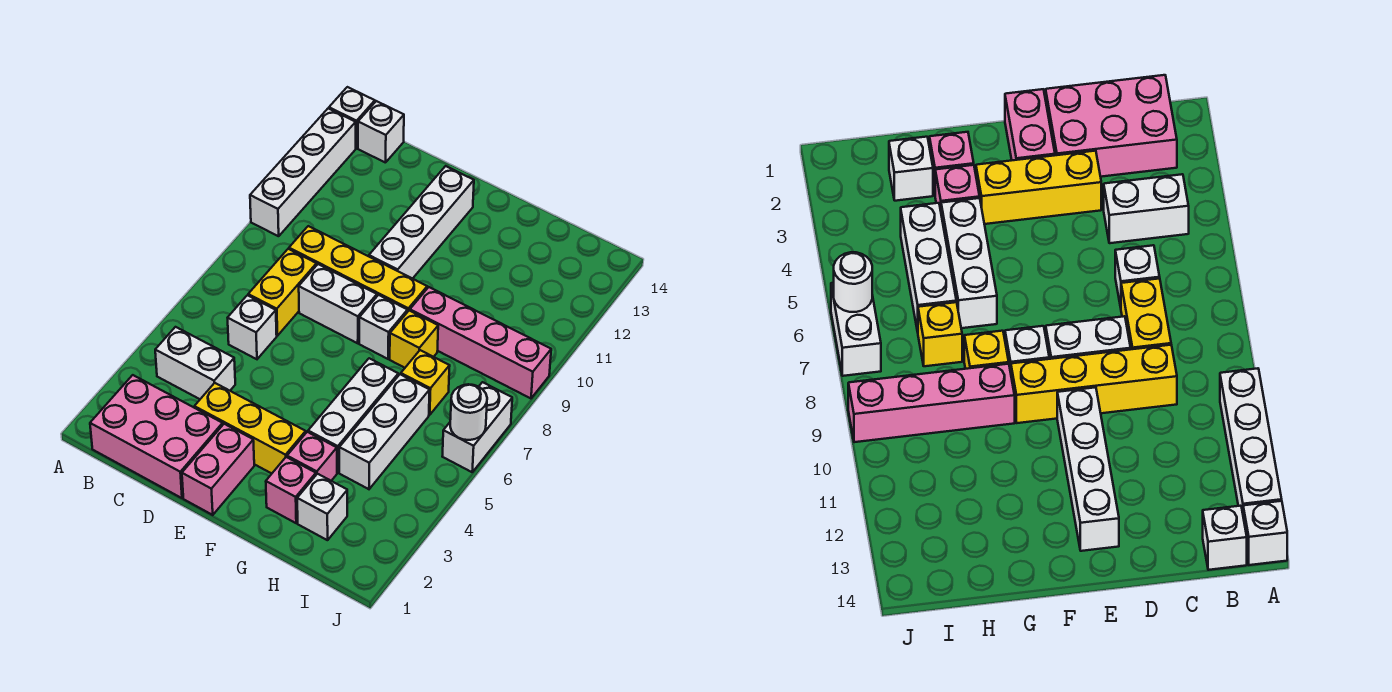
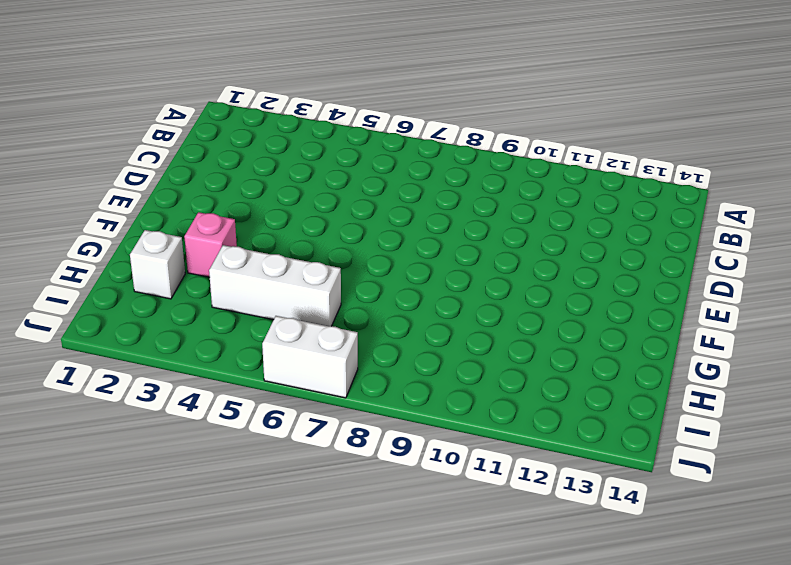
none -> white 1x4 brick [250,108,356,236]
none -> white 1x1 brick [329,87,375,148]
none -> pink 2x3 brick [90,375,223,498]

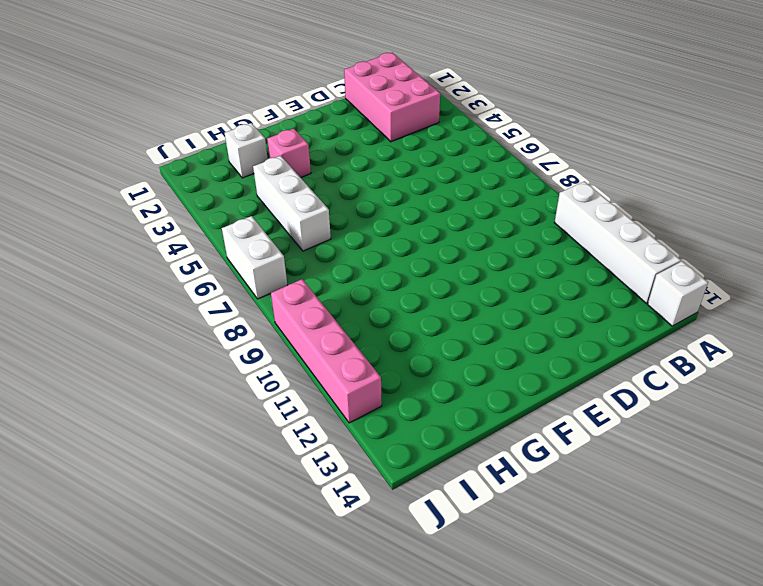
pink 2x3 brick [344,53,440,142] -> pink 2x3 brick turned to [90,375,223,498]
pink 1x4 brick [271,279,382,423] -> pink 1x4 brick turned to [410,287,551,398]
none -> white 1x2 brick [155,327,235,399]
none -> white 1x1 brick [358,101,404,163]
none -> white 1x1 brick [228,295,277,359]

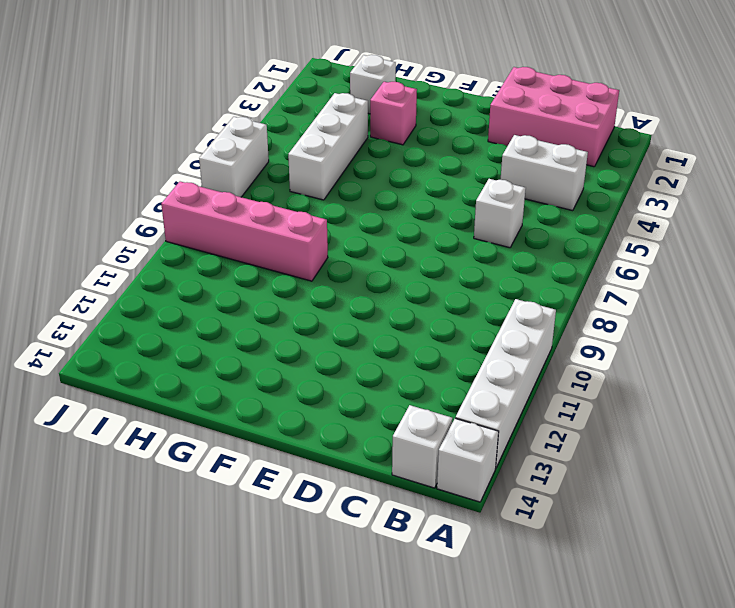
none -> yellow 1x2 brick [248,249,317,336]
none -> yellow 1x4 brick [289,226,427,312]
none -> yellow 1x3 brick [194,383,306,473]

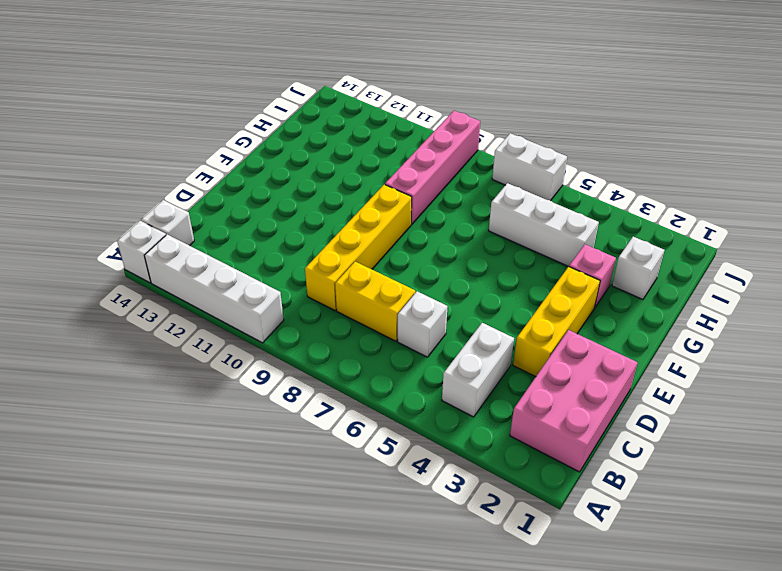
none -> white 1x2 brick [299,264,377,343]
none -> pink 1x2 brick [182,424,254,515]
none -> white 1x4 brick [369,166,474,279]

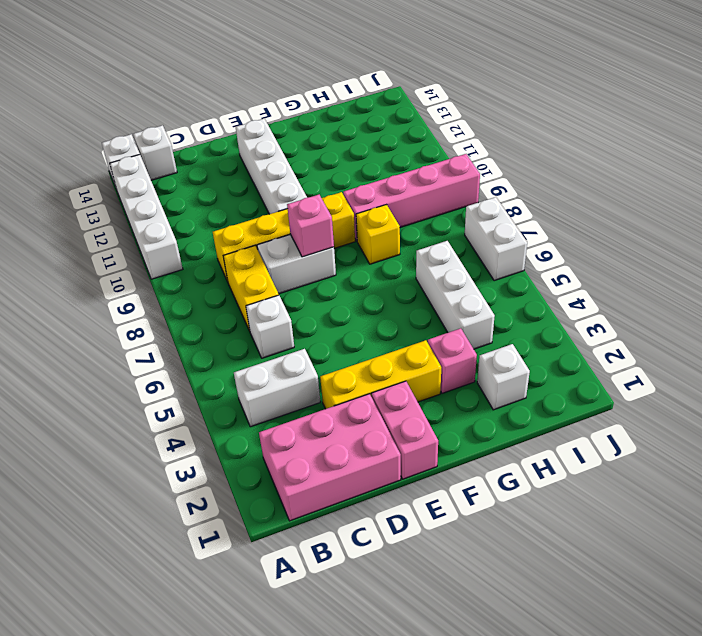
pink 1x1 brick [287,194,334,257] -> pink 1x1 brick moved to [266,457,316,523]
none -> white 1x1 brick [359,295,408,359]
none -> white 1x3 brick [308,358,398,473]
none -> yellow 1x1 brick [401,350,450,415]

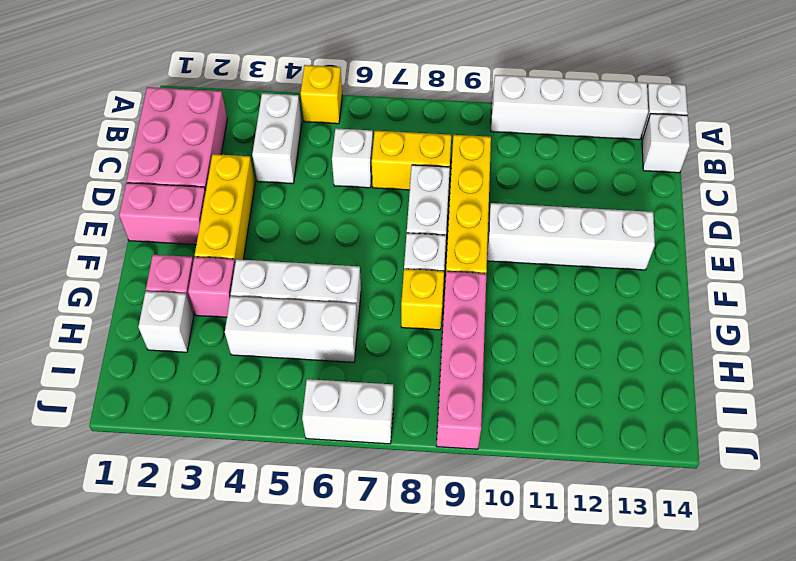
yellow 1x1 brick [301,65,342,124] -> yellow 1x1 brick moved to [401,350,450,415]
none -> white 1x1 round brick [450,384,487,440]

